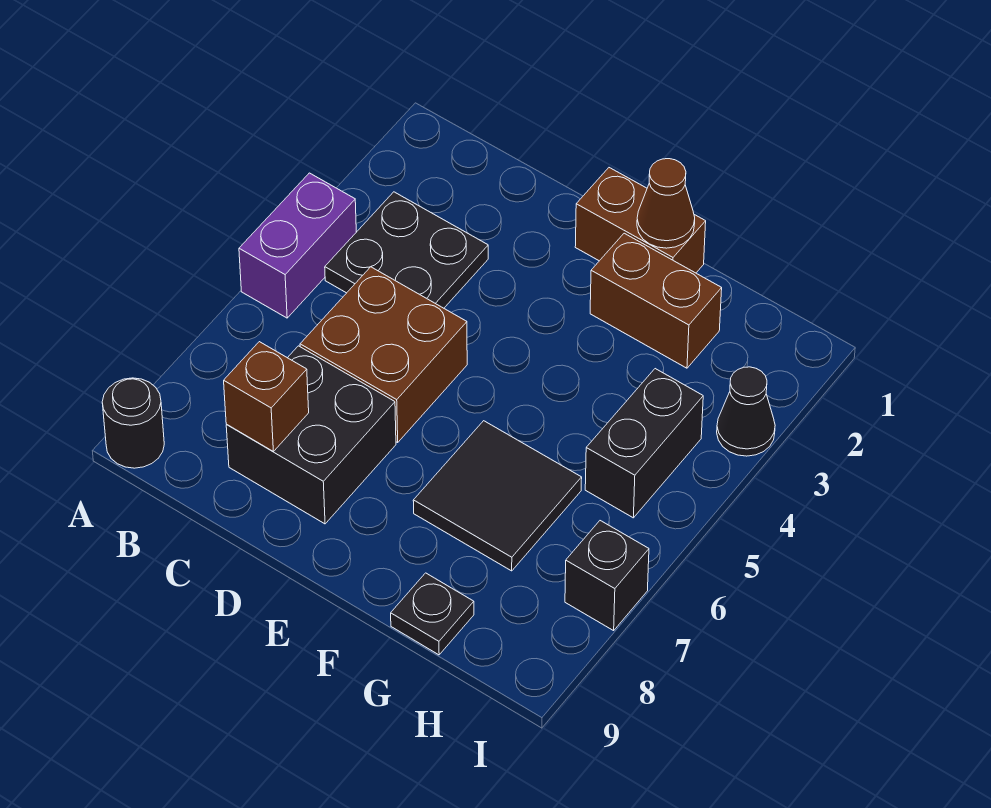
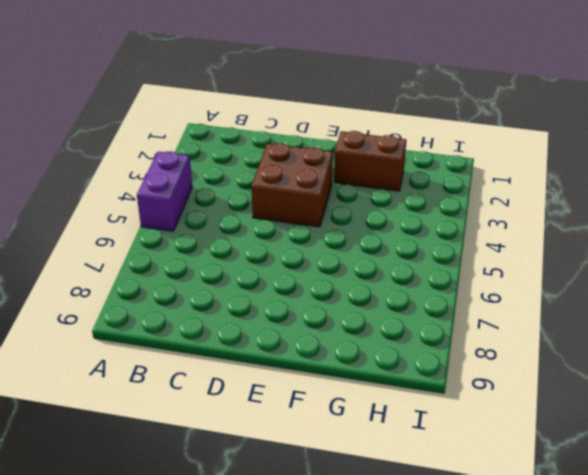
brown 2x2 brick [252,143,333,227] -> brown 2x2 brick moved to [300,267,467,442]
none -> black 1x1 round brick [102,378,164,468]
none -> black 2x2 plate [325,192,488,308]
none -> black 2x2 brick [226,346,396,524]

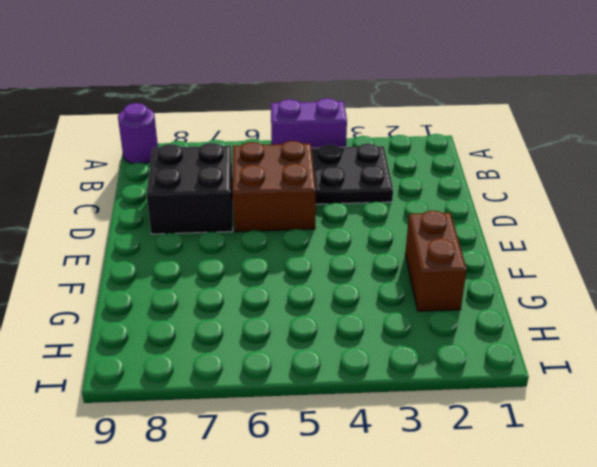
purple 1x1 round brick [118,103,158,163] -> black 1x1 round brick [102,378,164,468]
none -> brown 1x2 brick [575,168,706,273]
none -> black 2x2 tile [413,421,582,571]
none -> black 1x1 plate [391,573,474,655]

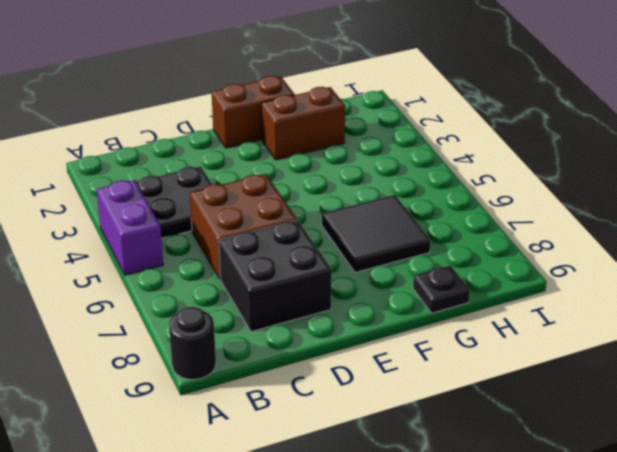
none -> black 1x2 brick [585,369,703,518]
none -> black 1x1 cone [717,367,775,456]
none -> black 1x1 brick [565,521,649,631]

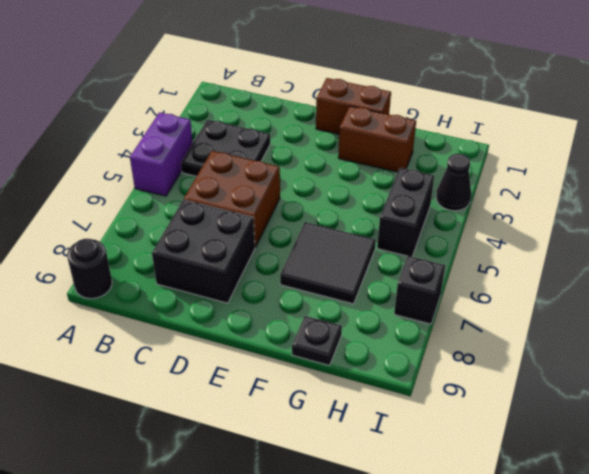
none -> brown 1x1 brick [224,342,309,451]
none -> brown 1x1 cone [637,159,695,248]

